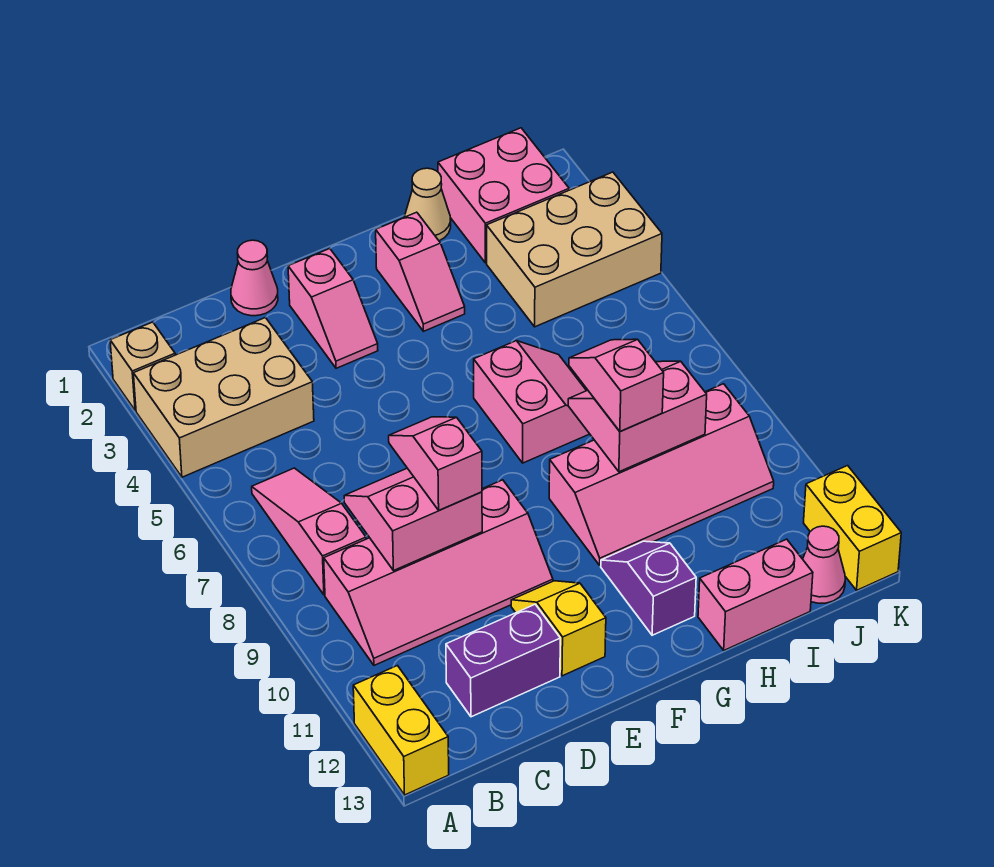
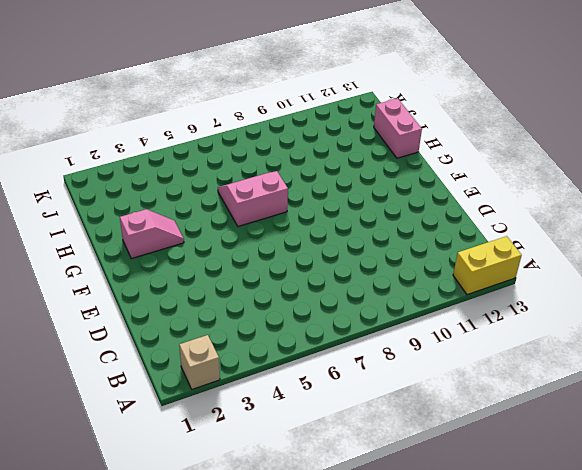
none -> tan 2x3 brick [133,317,314,477]
none -> pink 1x3 slope [252,468,366,595]
none -> pink 2x4 slope [324,480,553,665]

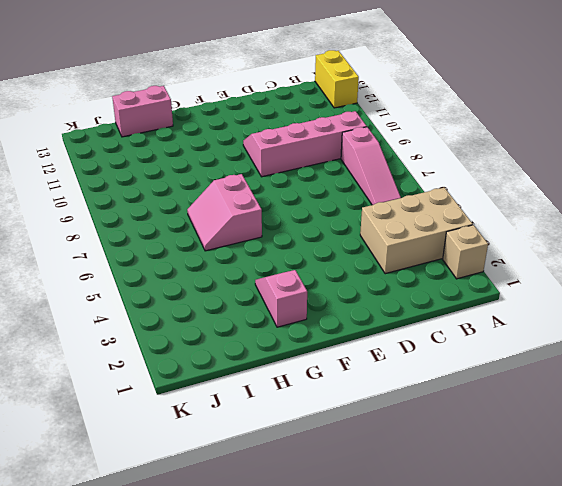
none -> purple 1x2 brick [446,604,560,717]
none -> pink 1x1 cone [231,240,278,316]
none -> pink 1x2 slope [288,249,378,368]

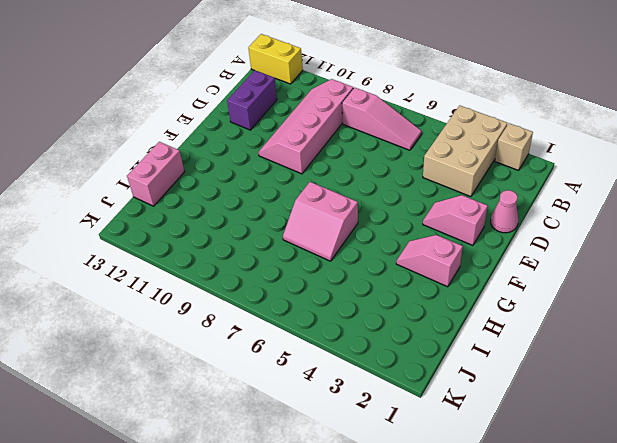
none -> yellow 1x2 slope [511,581,606,676]
none -> pink 2x4 slope [549,384,774,565]
none -> purple 1x2 slope [601,541,696,635]

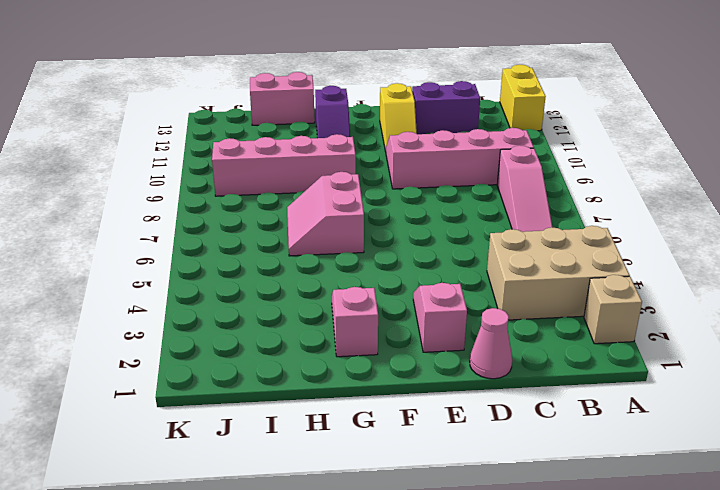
none -> tan 1x1 cone [404,168,451,241]
none -> pink 2x2 brick [438,128,569,263]
none -> tan 2x3 brick [487,172,662,327]

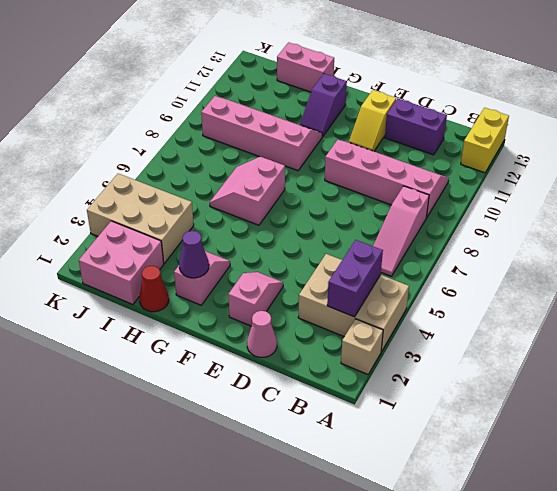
purple 1x2 brick [327,240,383,317] -> none
purple 1x1 cone [179,231,209,278] -> none
red 1x1 cone [139,266,169,312] -> tan 1x1 cone [404,168,451,241]
none -> pink 1x1 cone [803,526,845,603]
none -> yellow 1x2 brick [804,466,901,590]
none -> pink 2x2 slope [344,468,482,571]

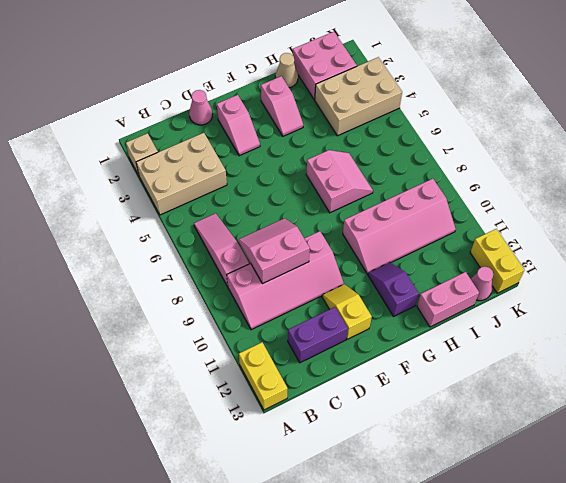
none -> pink 2x2 slope [568,361,707,472]
none -> pink 1x2 slope [389,417,482,510]
none -> pink 1x2 slope [569,339,664,432]

